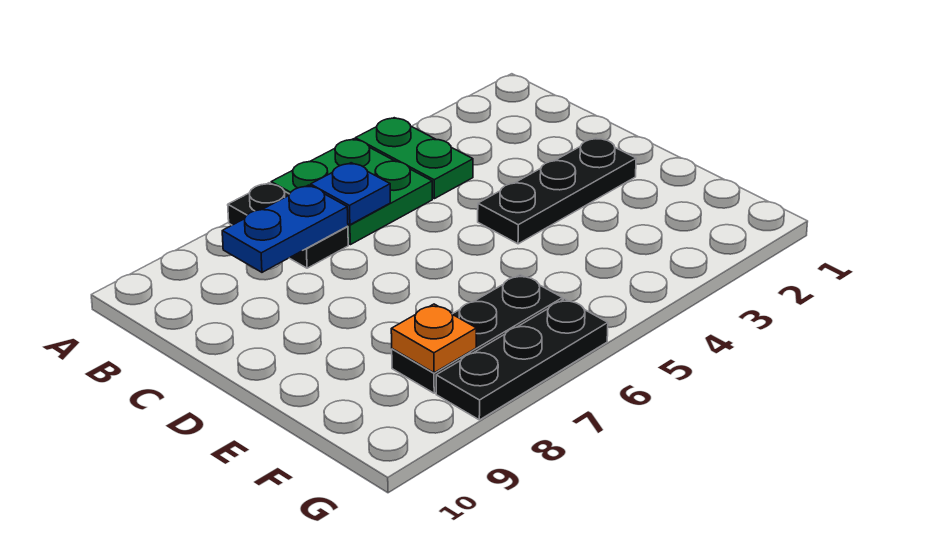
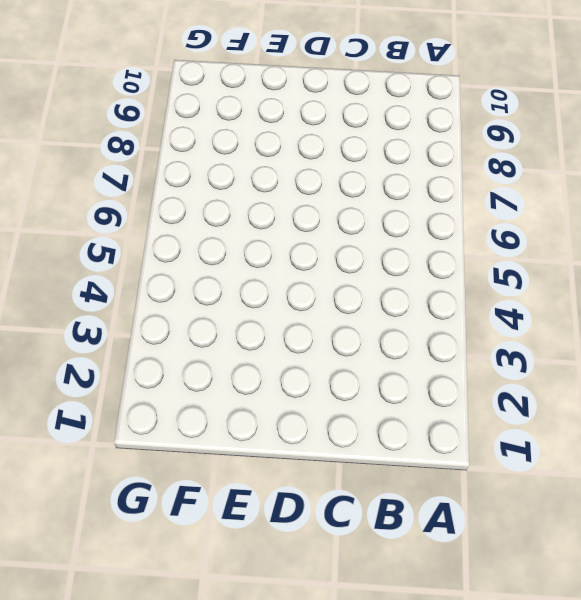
none -> green 1x2 plate [355,118,473,199]
none -> green 2x2 plate [271,139,432,245]

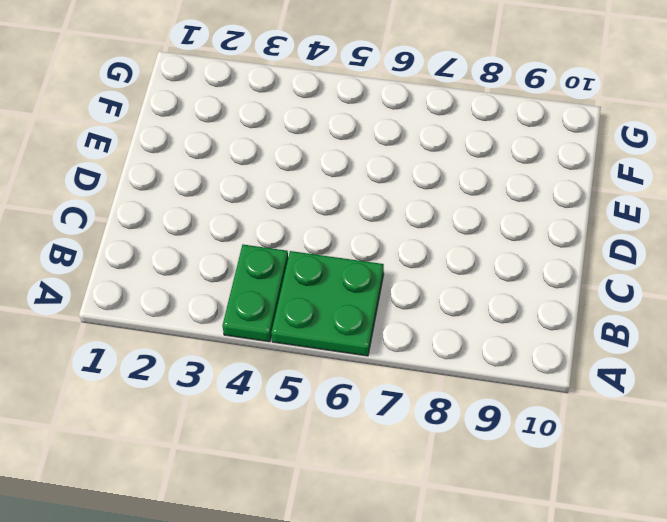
none -> black 1x2 plate [228,183,348,268]
none -> black 1x3 plate [478,138,636,244]

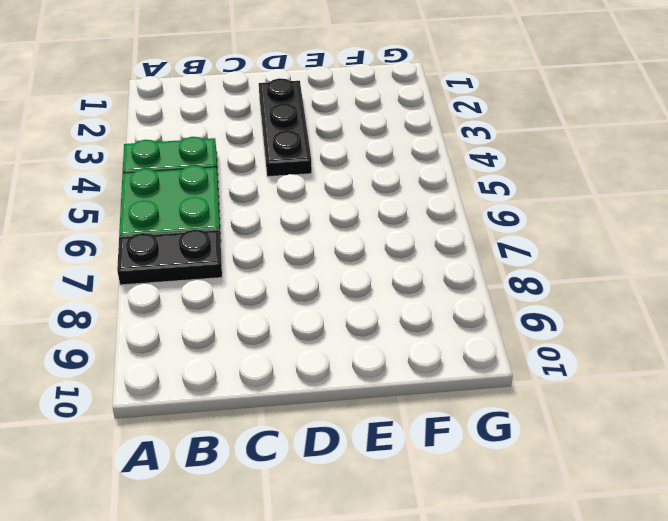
none -> black 1x3 plate [392,275,563,393]
none -> black 1x3 plate [436,299,608,420]

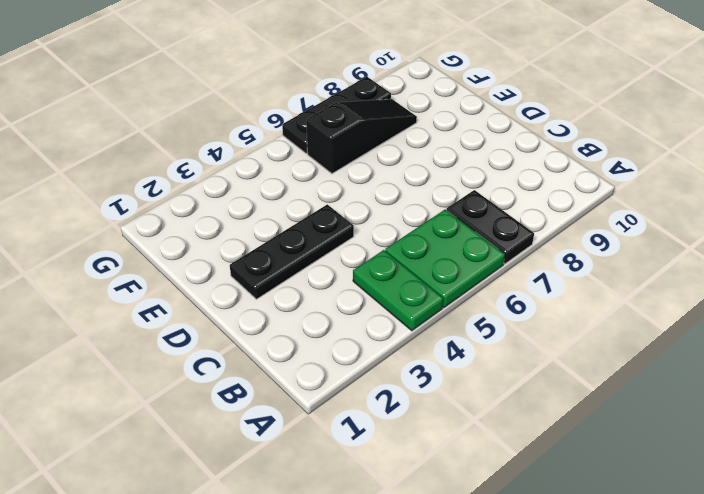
black 1x3 slope [306,99,417,174] -> black 1x3 plate [392,275,563,393]
none -> blue 1x1 plate [311,163,390,225]
none -> blue 1x2 plate [222,185,348,272]

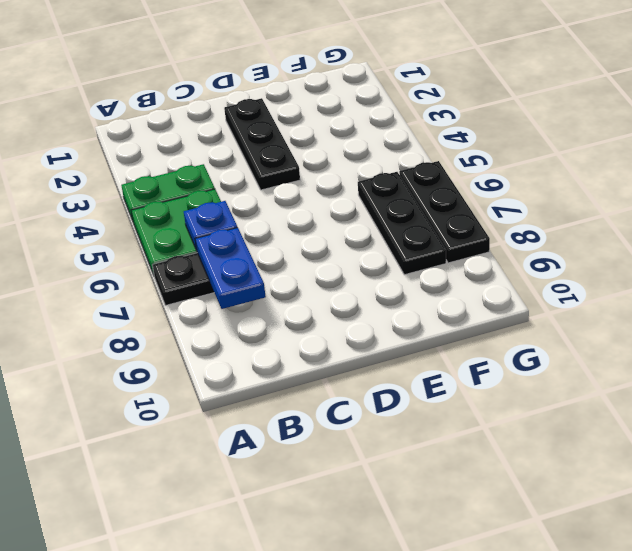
none -> orange 1x1 plate [391,304,476,373]

